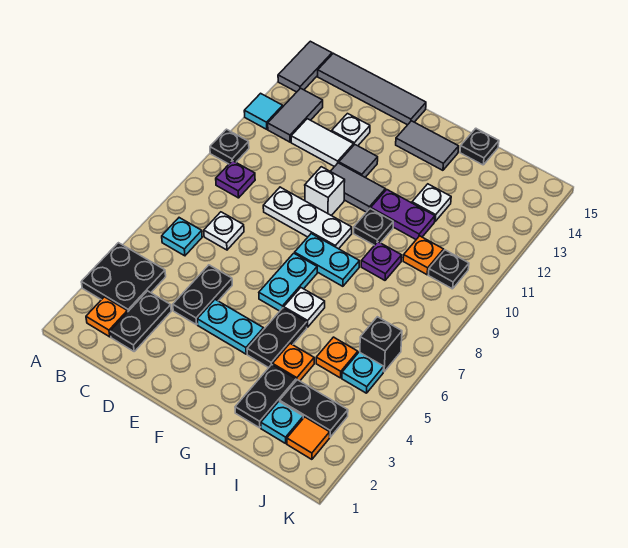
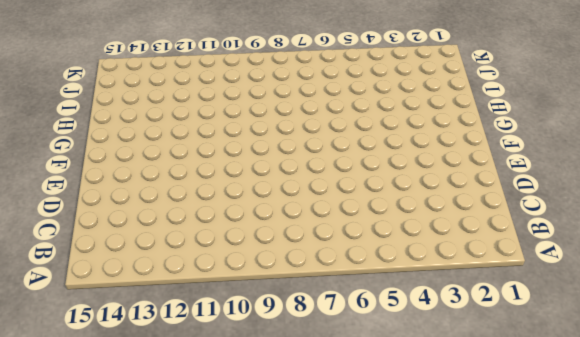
none -> black 2x2 plate [81,243,166,312]
none -> black 1x1 plate [210,129,249,164]
none -> cyan 1x1 tile [244,93,283,129]
none -> grey 1x2 tile [278,41,332,92]

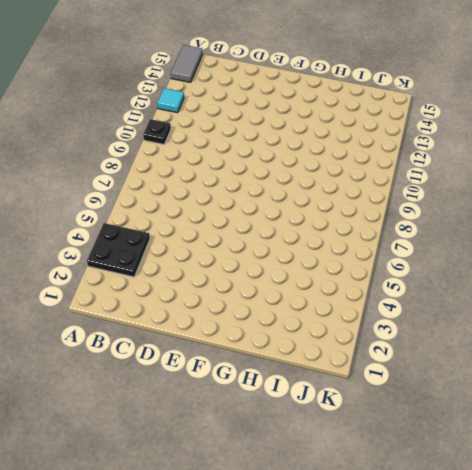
none -> orange 1x1 plate [86,297,127,337]
none -> cyan 1x1 plate [162,218,202,256]
none -> purple 1x1 plate [216,161,255,198]
none -> grey 1x2 tile [268,88,323,142]

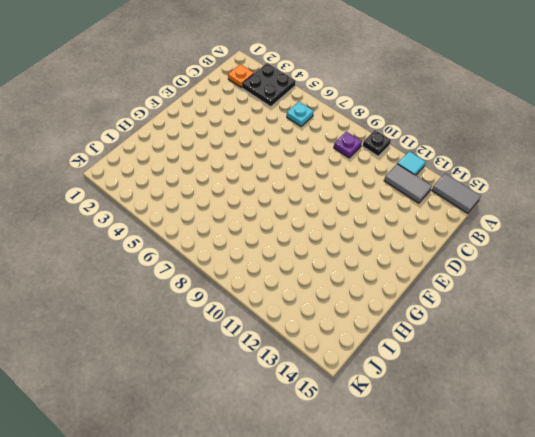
none -> grey 1x4 tile [318,53,426,125]
none -> black 1x2 plate [110,291,171,351]
none -> white 1x1 plate [204,212,244,250]
none -> white 1x2 tile [291,119,354,167]

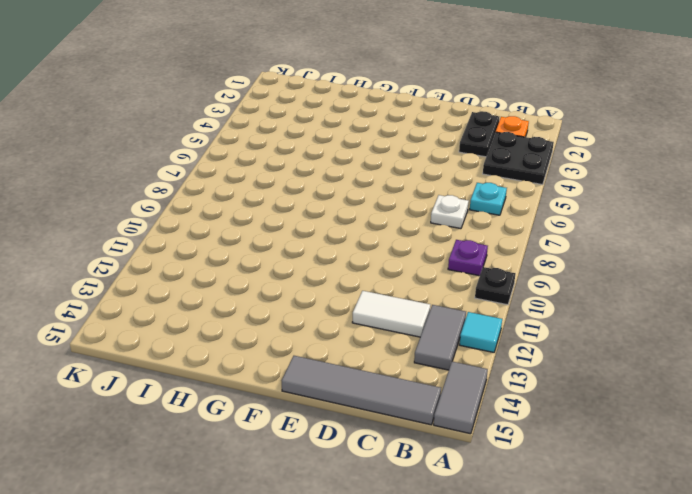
none -> black 1x2 plate [173,265,232,325]
none -> white 1x3 plate [263,187,352,249]
none -> white 1x1 plate [332,114,370,146]
none -> cyan 1x2 plate [197,300,264,354]

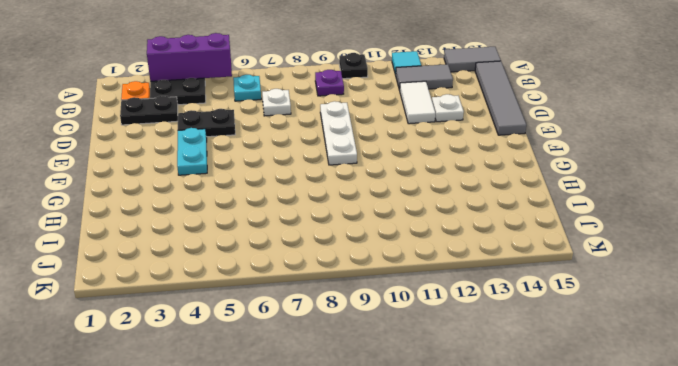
purple 1x3 brick [147,33,232,81] -> none
none -> white 1x1 brick [305,167,345,216]
none -> grey 1x2 tile [330,163,385,212]
none -> grey 1x1 tile [339,145,378,177]
none -> cyan 1x2 plate [259,253,317,311]

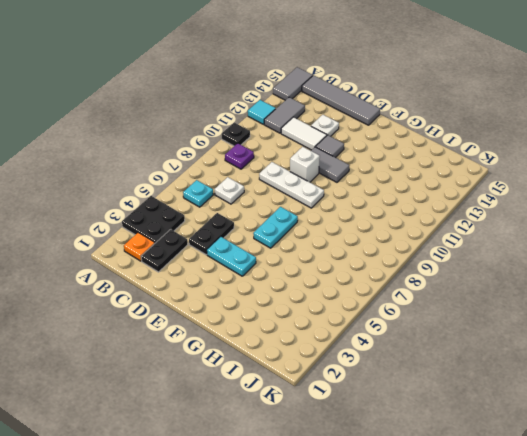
none -> cyan 1x2 plate [295,234,359,286]
none -> grey 1x2 tile [396,121,459,170]
none -> black 1x2 plate [247,308,307,368]
none -> white 1x1 plate [284,288,325,327]

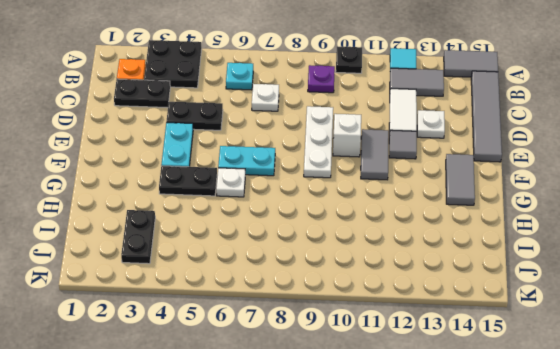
none -> cyan 1x2 plate [295,234,359,286]
none -> black 1x1 plate [354,209,393,245]
none -> purple 1x2 plate [371,190,435,239]
none -> black 1x2 plate [235,365,296,428]

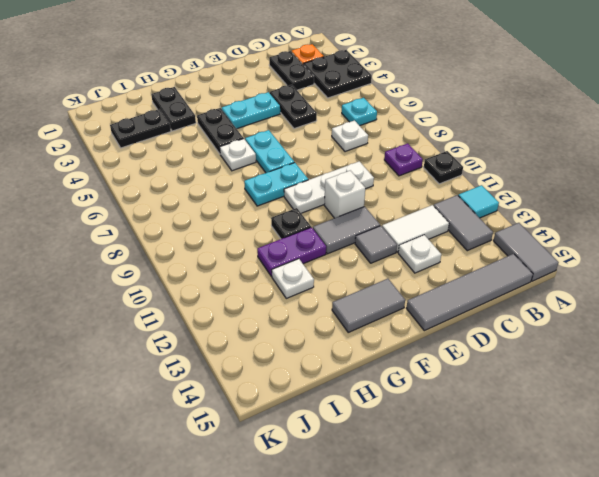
none -> orange 1x1 plate [273,344,314,381]
none -> purple 1x1 plate [361,242,402,280]
none -> black 1x1 plate [460,128,499,165]
none -> cyan 1x1 plate [261,402,303,443]

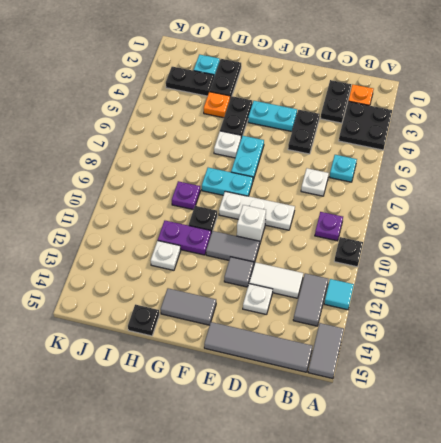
none -> orange 1x1 plate [316,337,358,378]
none -> orange 1x1 plate [403,236,444,275]
none -> orange 1x1 tile [287,417,330,459]
none -> cyan 1x1 plate [342,352,384,393]

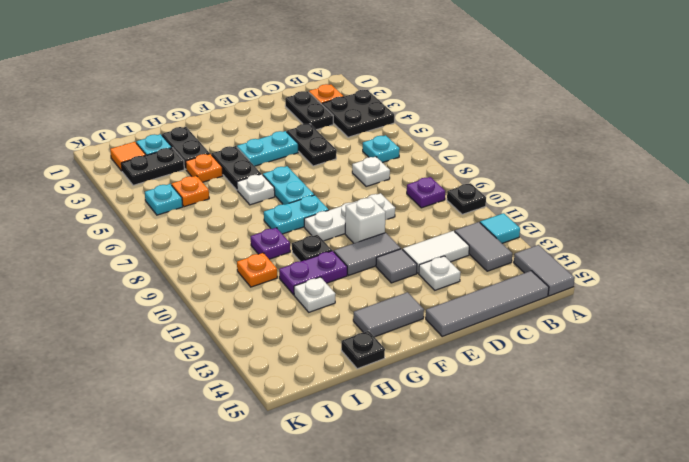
none -> black 1x1 brick [360,317,402,372]
none -> black 1x1 plate [429,250,469,289]

